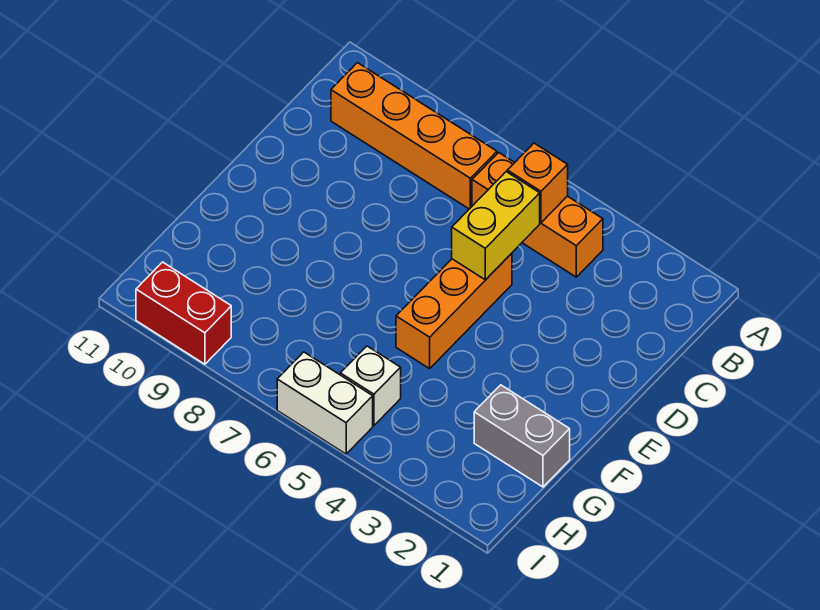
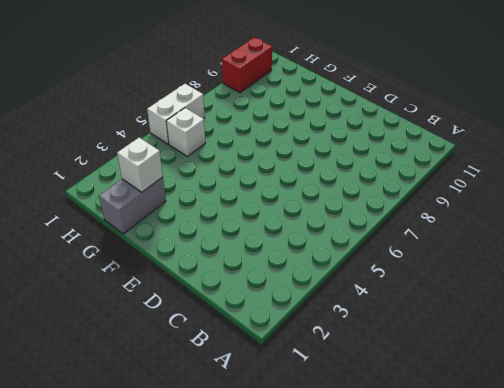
white 1x1 brick [117,138,163,192] -> none
none -> orange 1x3 brick [472,153,603,277]
none -> orange 1x4 brick [331,63,497,209]

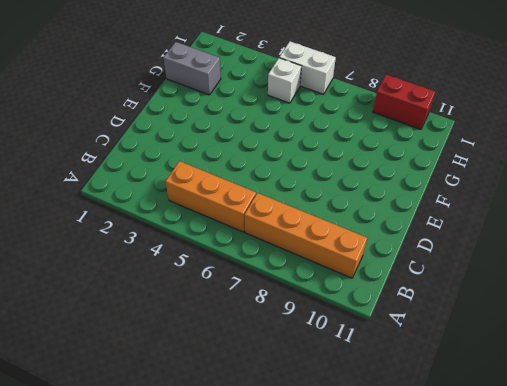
none -> orange 1x3 brick [396,253,512,369]
none -> orange 1x1 brick [507,143,568,223]

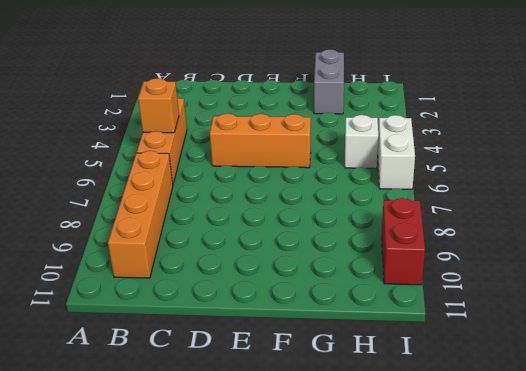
none -> yellow 1x2 brick [452,172,540,280]

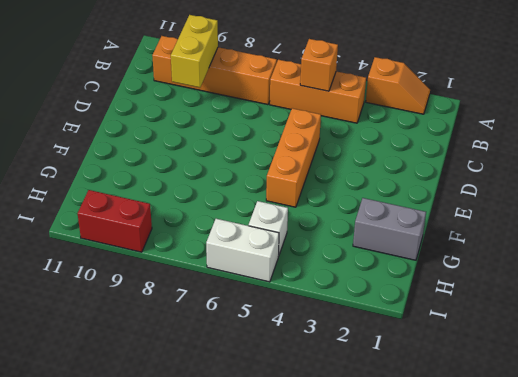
orange 1x2 slope [366,57,430,114] -> none
yellow 1x2 brick [171,15,218,87] -> yellow 1x2 brick moved to [452,172,540,280]

